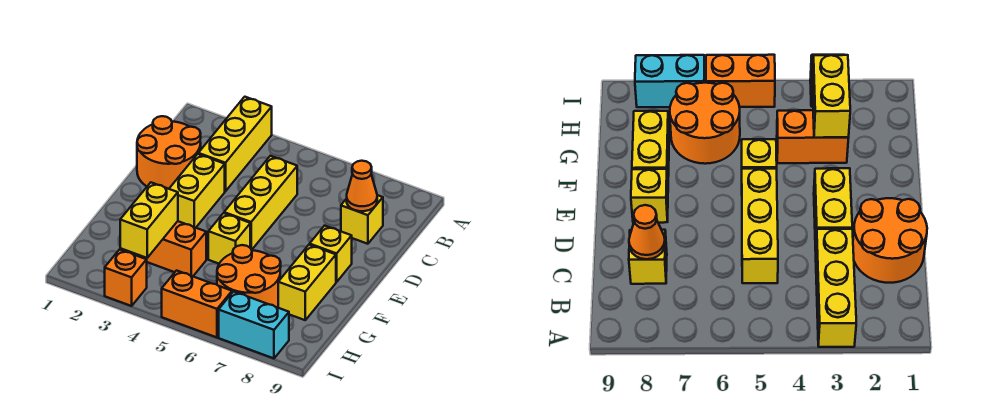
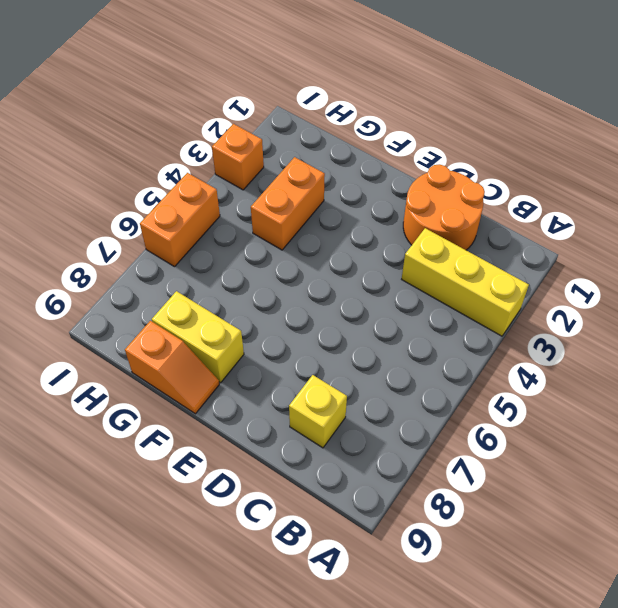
orange 1x2 slope [125,321,219,414] -> none
none -> yellow 1x3 brick [224,156,297,250]
none -> yellow 1x2 brick [169,154,225,228]
none -> yellow 1x1 brick [310,226,352,282]

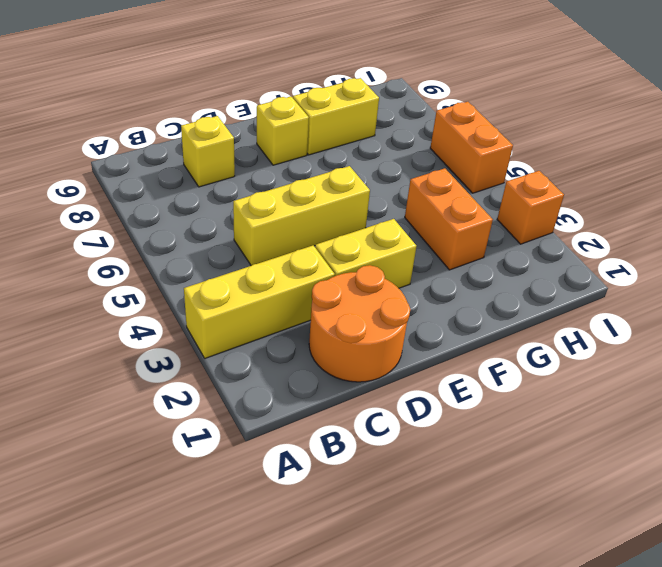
none -> yellow 1x1 brick [208,213,250,264]
none -> orange 2x2 round brick [217,245,281,308]
none -> cyan 1x2 brick [219,291,289,358]

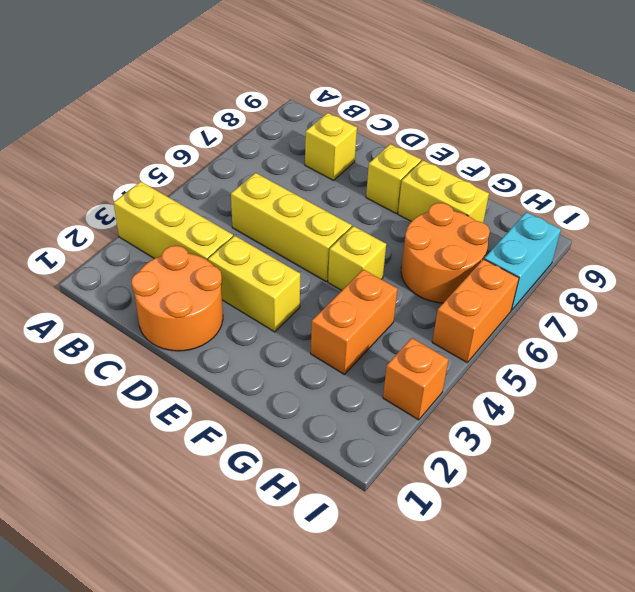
none -> orange 1x1 cone [347,161,377,211]
none -> yellow 1x2 brick [120,183,178,258]

